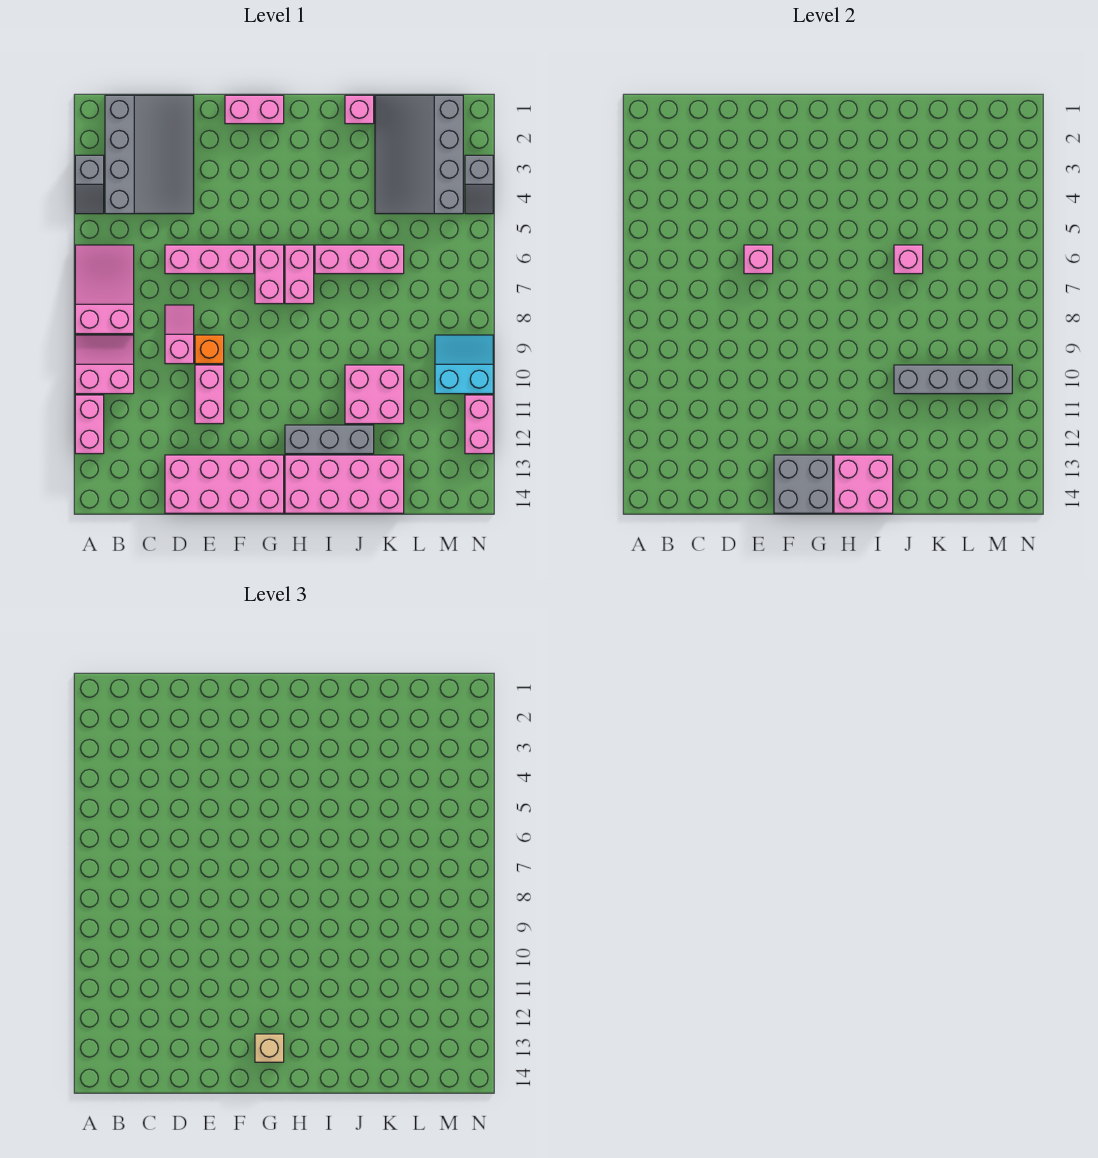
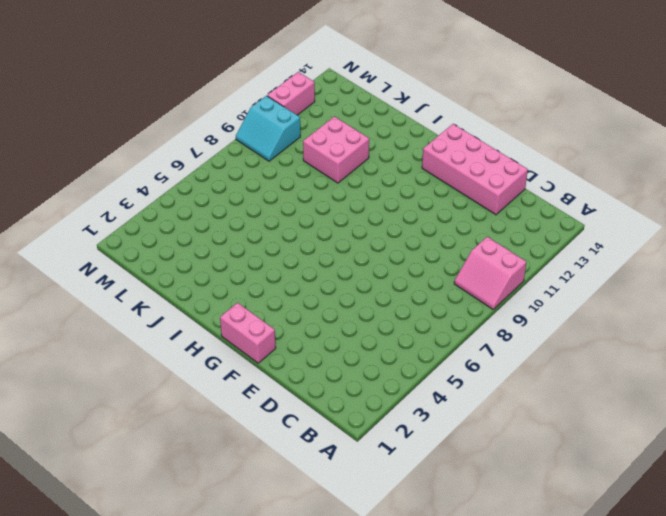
none -> grey 1x2 slope [75,155,104,214]
none -> pink 2x3 slope [75,245,134,334]
none -> pink 1x2 brick [75,395,104,454]

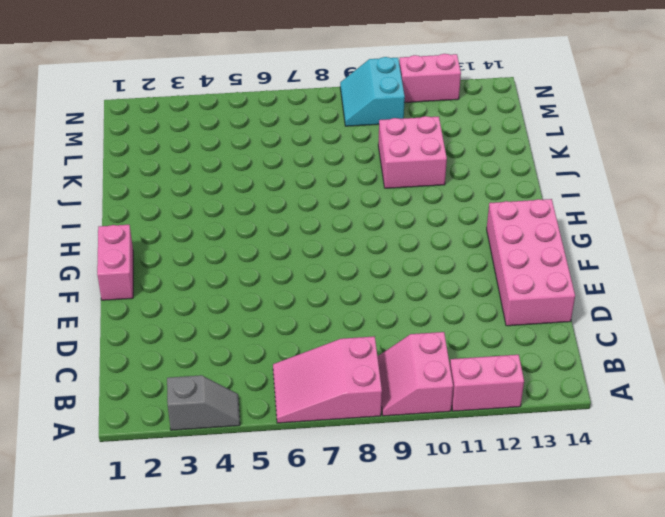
none -> grey 3x4 slope [105,95,194,214]
none -> pink 1x3 brick [165,245,254,274]
none -> pink 1x2 slope [165,305,194,364]

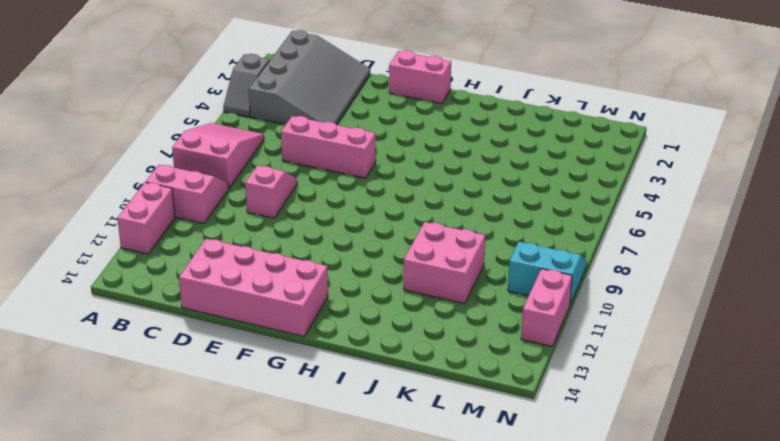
none -> orange 1x1 brick [195,335,224,364]
none -> pink 1x2 brick [195,365,224,424]
none -> pink 1x2 brick [255,245,284,304]

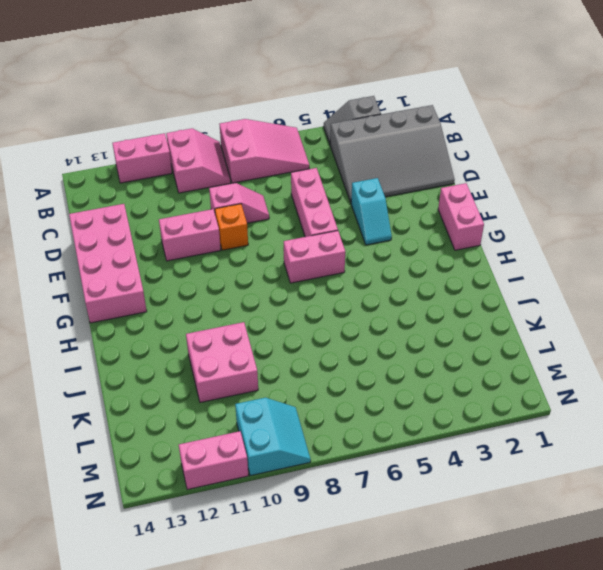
cyan 1x2 slope [351,178,392,245] -> none
none -> pink 1x2 brick [285,245,314,304]
none -> grey 1x3 brick [285,425,374,454]
none -> pink 2x4 brick [285,455,404,513]

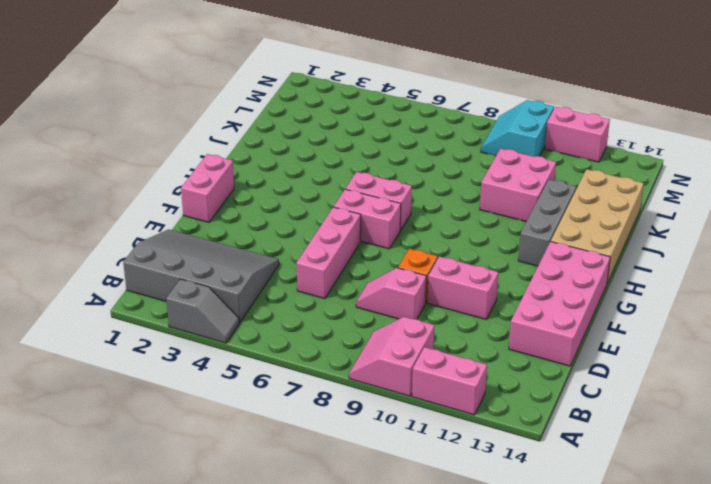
tan 2x4 brick [551,169,644,283] -> pink 2x4 brick [285,455,404,513]
none -> pink 2x3 slope [75,245,134,334]
none -> pink 1x3 brick [315,245,404,274]
none -> pink 1x1 brick [345,95,374,124]

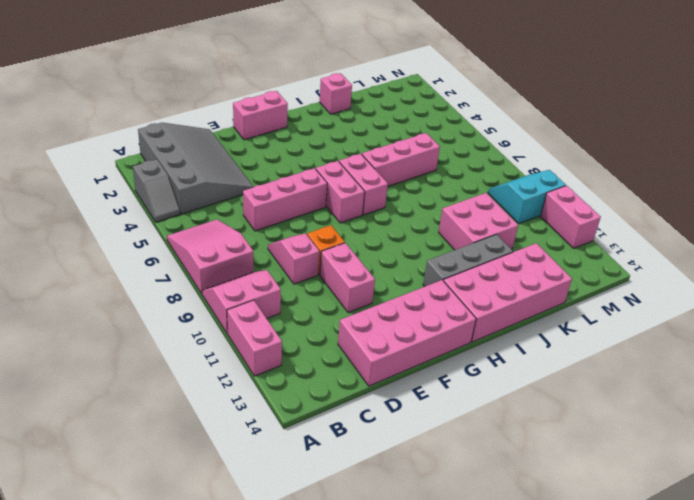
none -> grey 3x4 slope [375,95,463,214]
none -> grey 1x2 slope [465,155,493,214]
none -> pink 1x1 brick [744,245,773,274]

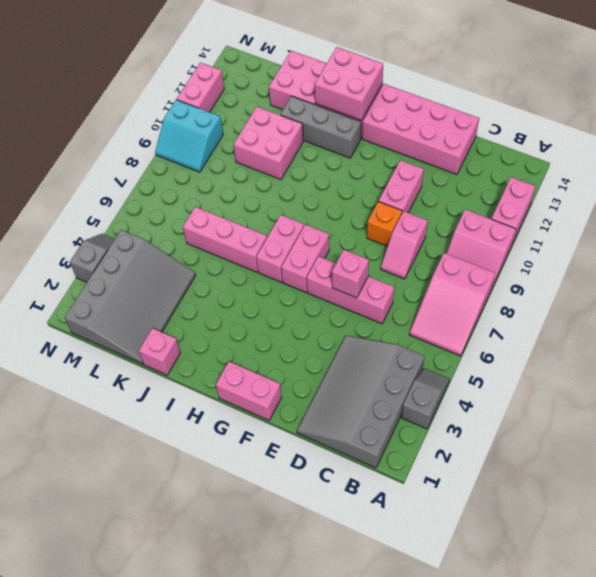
none -> grey 2x2 brick [774,455,833,513]
none -> pink 1x1 brick [894,245,923,274]
none -> grey 1x4 brick [894,365,1012,394]

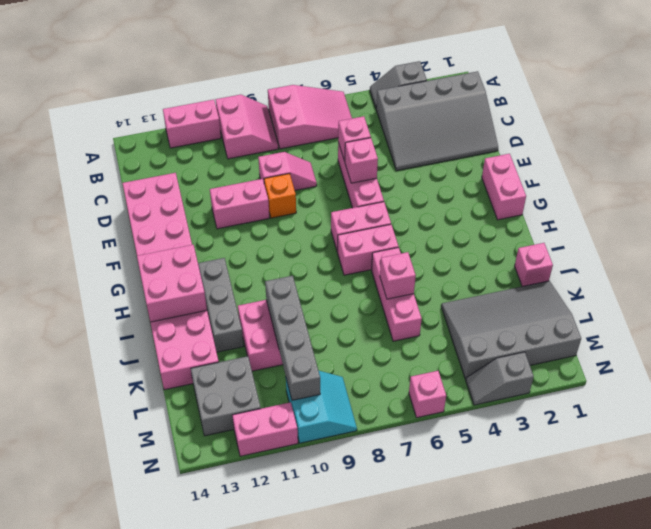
pink 1x1 brick [338,116,371,161] -> none
grey 2x2 brick [191,356,261,436] -> grey 2x2 brick moved to [774,455,833,513]
pink 1x1 brick [409,371,446,418] -> none
none -> tan 1x1 brick [255,1034,284,1062]

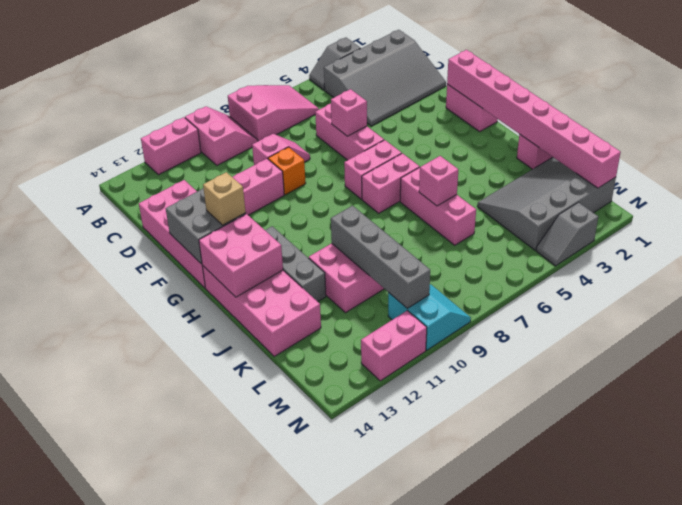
pink 1x8 brick [447,50,621,188] -> none

